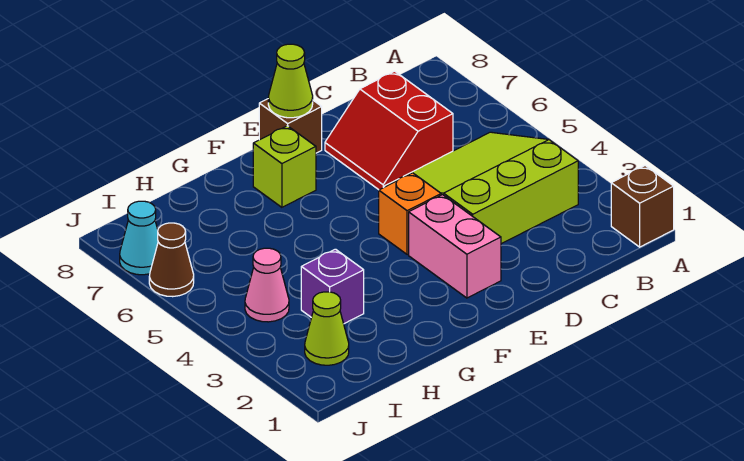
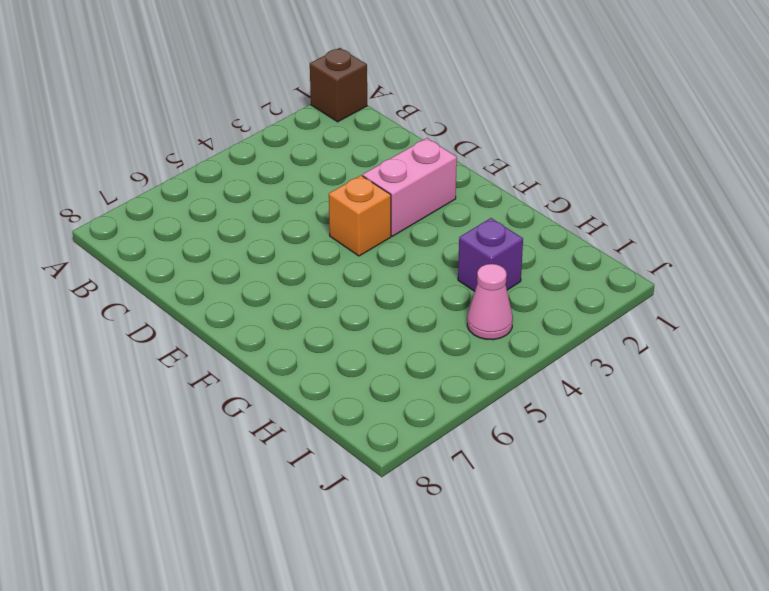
none -> lime 3x3 slope [385,132,578,244]
none -> red 2x2 slope [325,71,453,190]
none -> brown 1x1 brick [259,99,322,153]

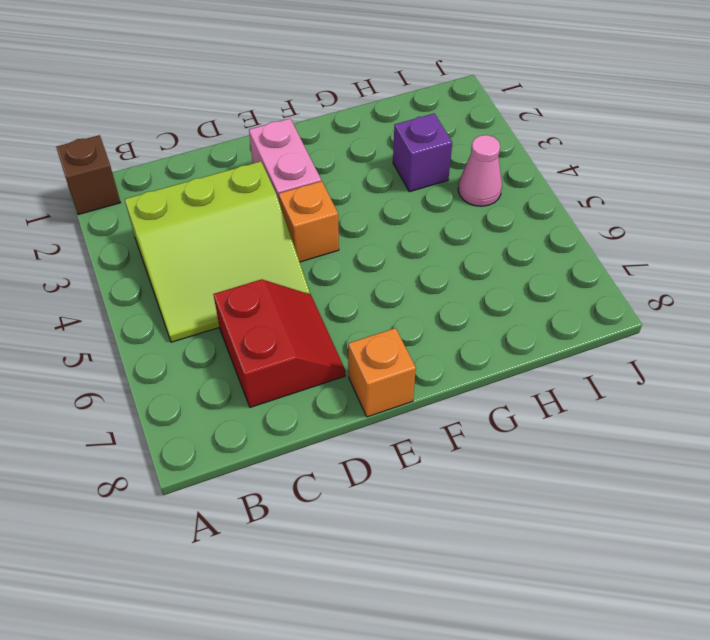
orange 1x1 brick [348,328,416,417] -> brown 1x1 brick [259,99,322,153]
none -> lime 1x1 brick [253,126,316,207]
none -> lime 1x1 cone [305,292,349,365]
none -> brown 1x1 cone [149,223,194,297]

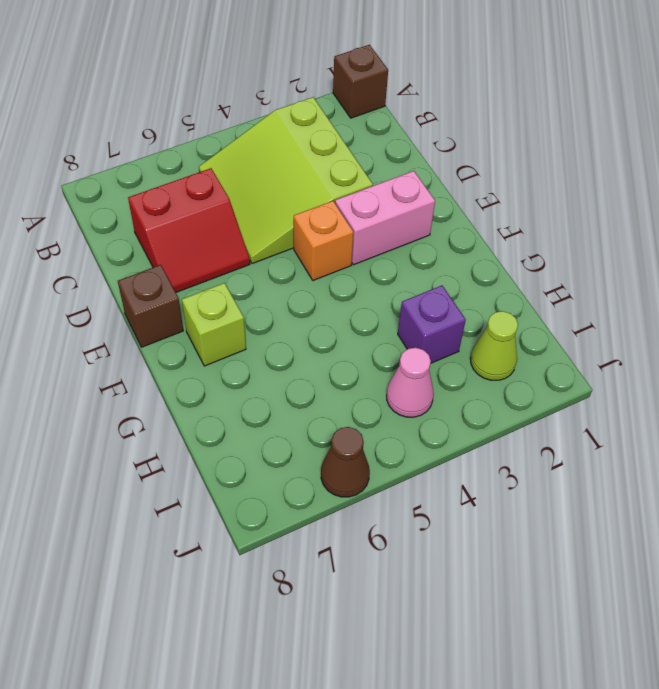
none -> cyan 1x1 cone [120,201,158,275]
none -> lime 1x1 cone [268,44,313,118]

